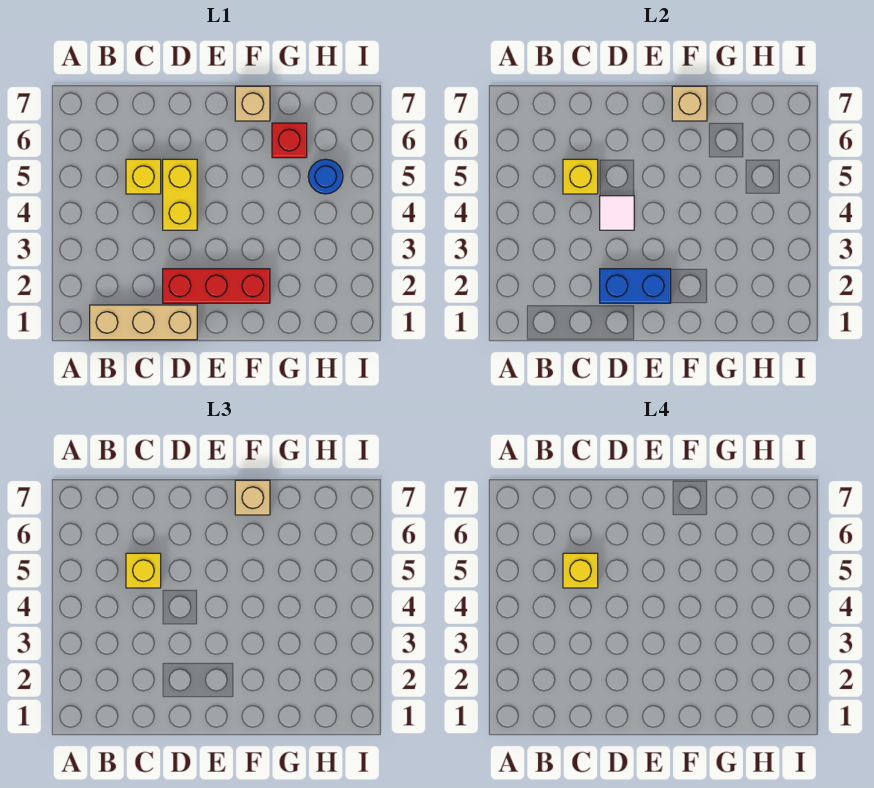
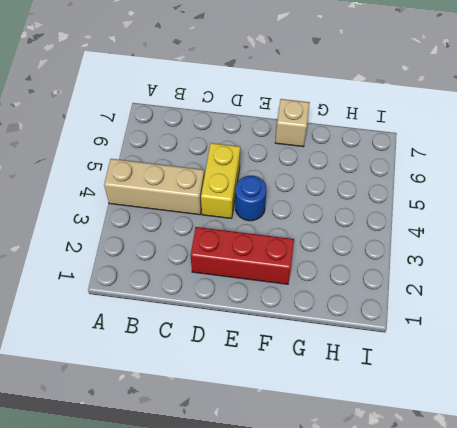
tan 1x3 brick [104,159,204,215] -> tan 1x3 brick moved to [90,305,197,340]
blue 1x1 round brick [235,176,267,221] -> blue 1x1 round brick moved to [308,159,343,194]
none -> yellow 1x1 brick [126,159,161,194]
none -> red 1x1 brick [272,123,307,158]
none -> yellow 1x1 brick [563,159,598,194]

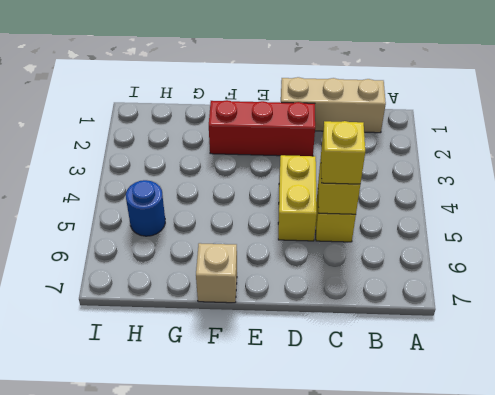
none -> red 1x1 brick [272,123,307,158]
none -> blue 1x2 brick [600,269,671,303]
none -> white 1x1 tile [600,196,634,230]

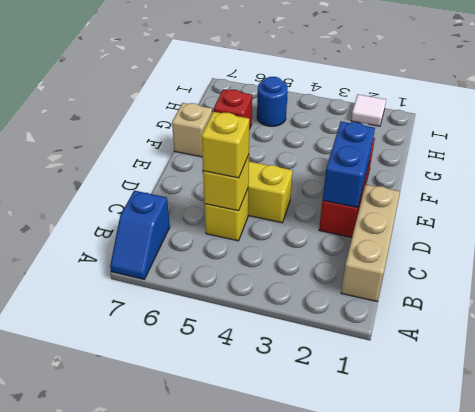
blue 1x2 slope [110,191,170,279] -> none
white 1x1 tile [351,94,386,126] -> white 1x1 tile moved to [600,196,634,230]
none -> tan 1x1 brick [672,86,707,121]
none -> tan 1x1 brick [235,480,270,515]
none -> yellow 1x1 brick [563,553,598,588]

